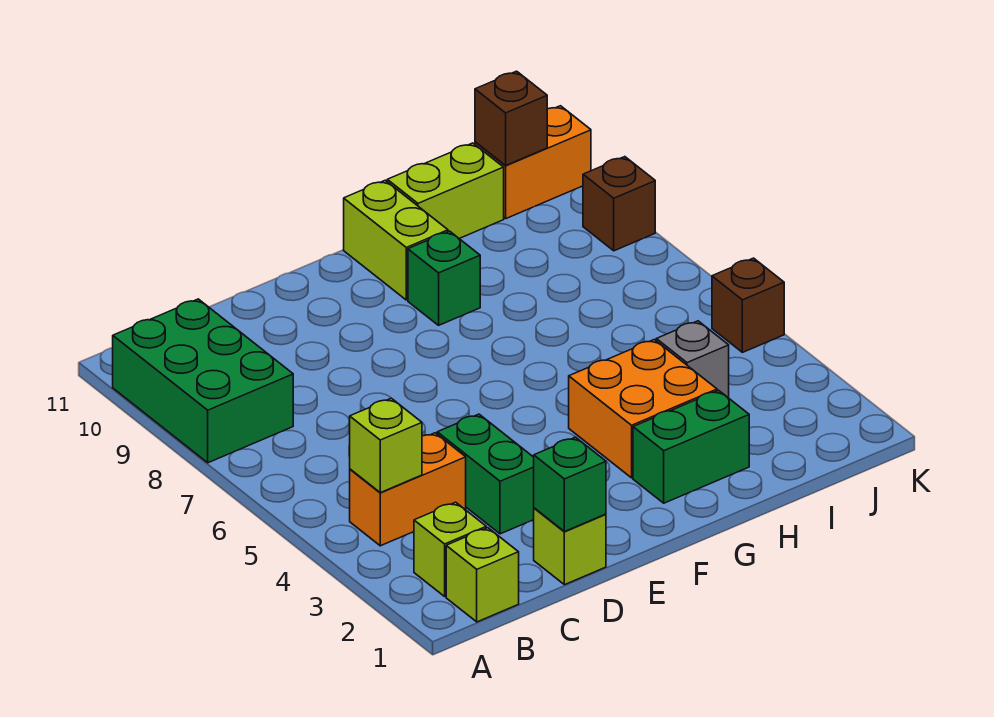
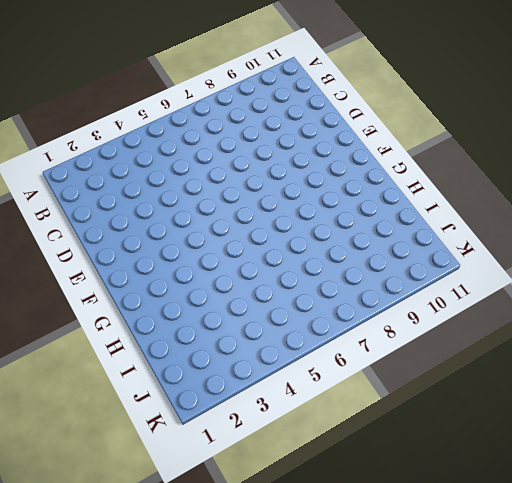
none -> green 2x3 brick [113,299,293,463]
none -> lime 1x1 brick [446,528,519,622]
none -> lime 1x1 brick [414,502,486,596]

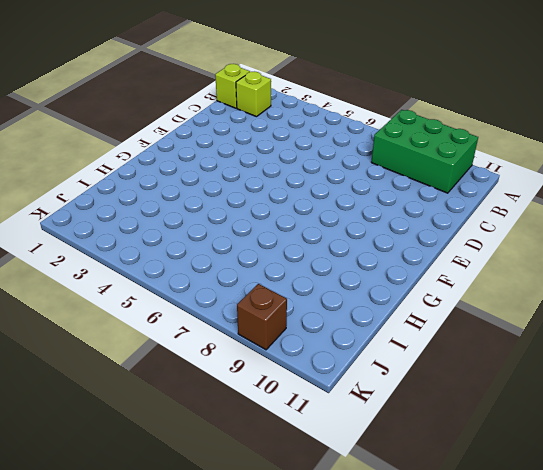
none -> orange 1x2 brick [350,433,466,546]
none -> lime 1x1 brick [534,508,606,585]
none -> green 1x2 brick [437,414,534,534]

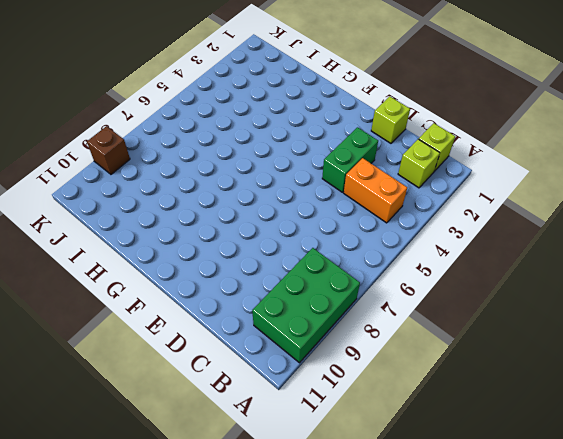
none -> green 1x2 brick [633,390,749,503]
none -> orange 2x2 brick [569,340,717,478]
none -> green 1x1 brick [408,231,480,325]

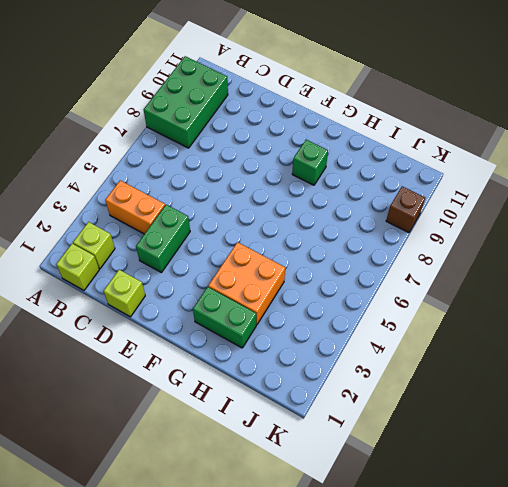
none -> lime 1x2 brick [344,180,448,300]
none -> lime 1x2 brick [387,143,504,238]
none -> grey 1x1 brick [656,321,729,398]

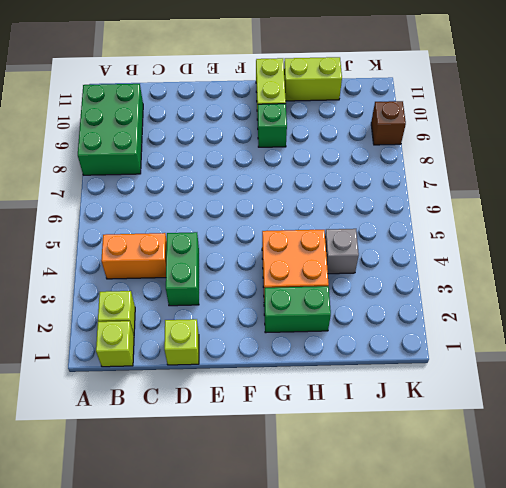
none -> orange 1x2 brick [475,106,591,219]
none -> brown 1x1 brick [712,258,784,352]
none -> lime 1x1 brick [350,398,422,493]

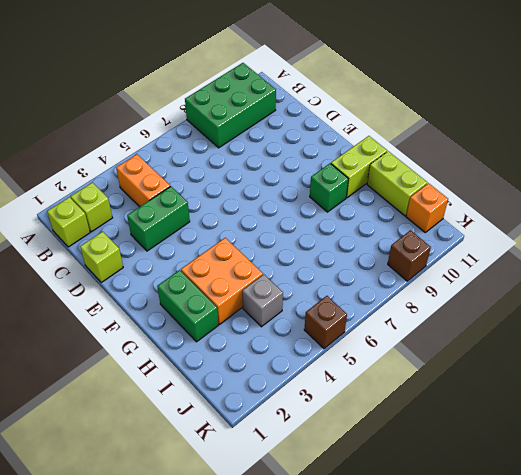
orange 1x1 brick [406,183,448,232] -> orange 1x2 brick [475,106,591,219]
none -> lime 1x1 brick [350,398,422,493]
none -> green 1x1 brick [534,437,606,532]
none -> brown 1x1 brick [475,71,547,165]

